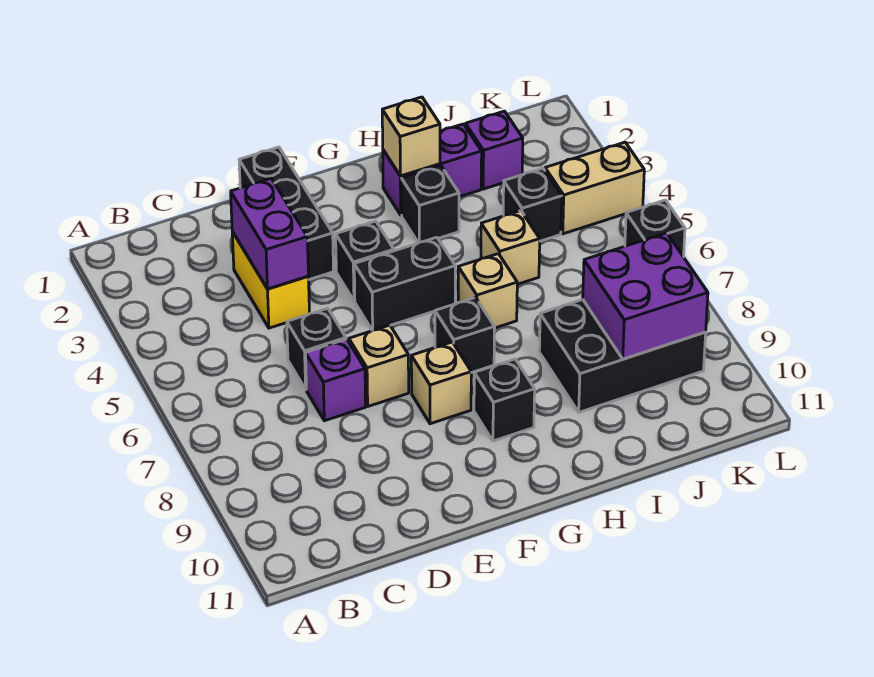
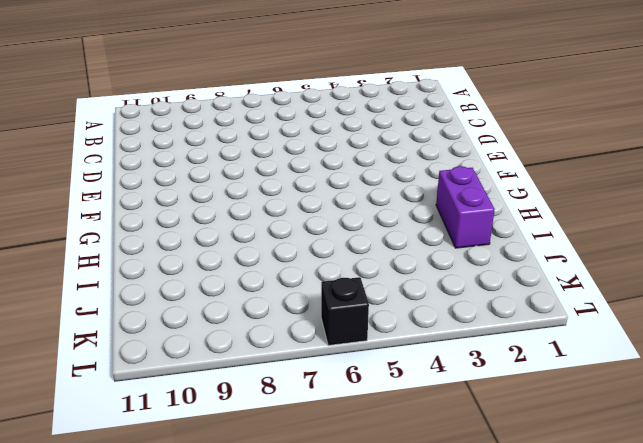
none -> yellow 1x2 brick [232,232,309,328]
none -> black 1x1 brick [287,308,346,389]
none -> purple 1x1 brick [305,339,366,421]

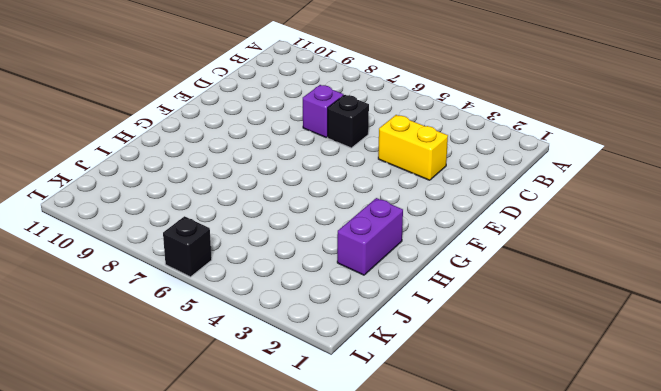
none -> black 1x3 brick [239,147,334,279]
none -> tan 1x1 brick [349,325,409,406]
none -> black 1x1 brick [336,221,394,301]

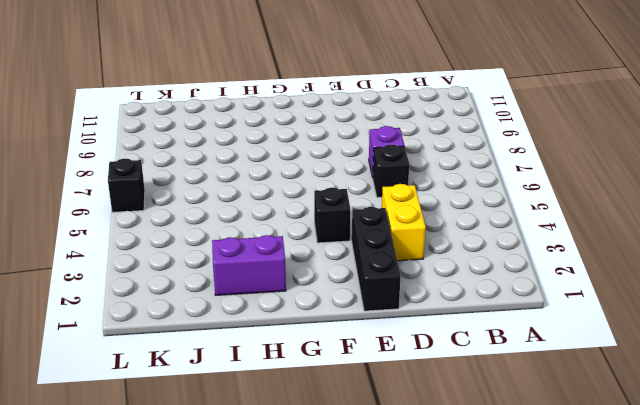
none -> tan 1x1 brick [349,325,409,406]
none -> black 1x2 brick [354,237,455,330]
none -> tan 1x1 brick [411,342,471,424]

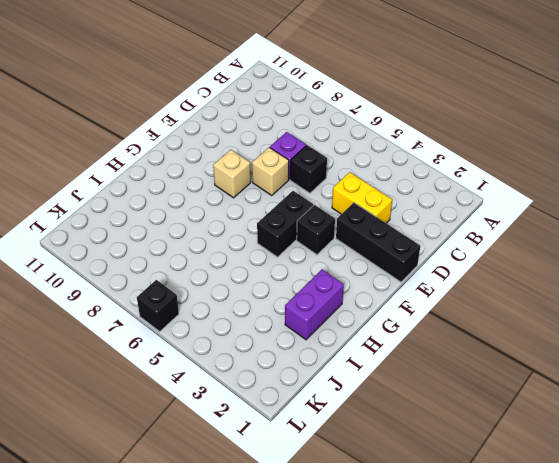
none -> black 1x1 brick [435,297,495,373]
none -> black 1x1 brick [474,359,535,441]
none -> black 1x1 brick [401,166,459,243]

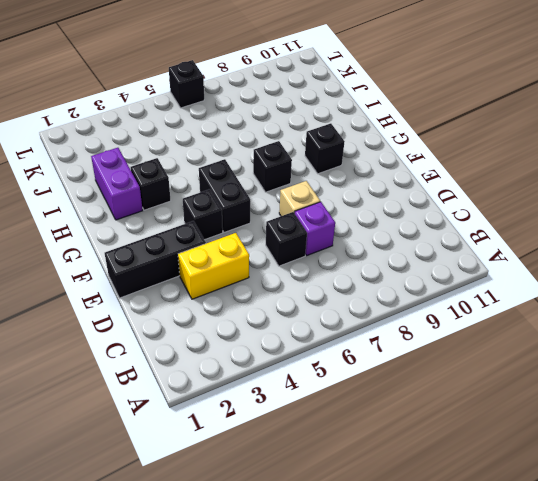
none -> tan 1x1 brick [411,342,471,424]
none -> tan 1x1 brick [458,254,517,328]
none -> tan 1x1 brick [481,211,540,284]

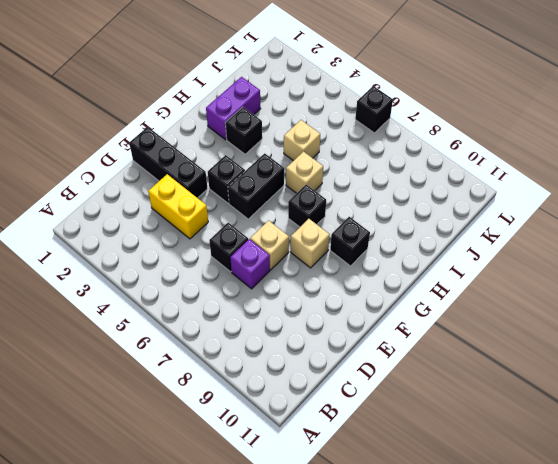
none -> black 2x3 brick [539,300,706,412]
none -> purple 1x1 brick [466,111,523,189]
none -> black 1x1 brick [503,168,562,241]

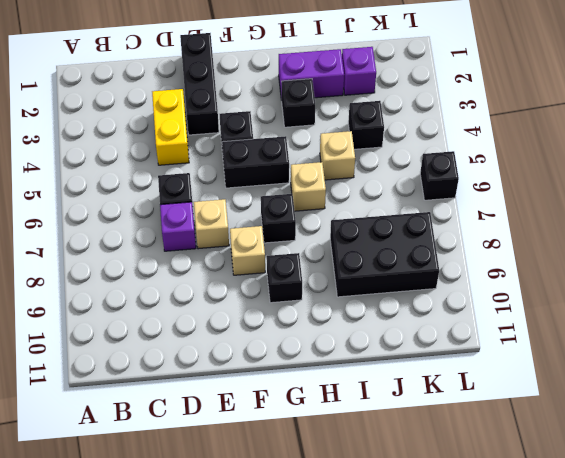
none -> tan 1x2 brick [545,142,644,234]
none -> purple 1x2 brick [231,179,308,289]
none -> tan 1x1 brick [382,97,440,176]

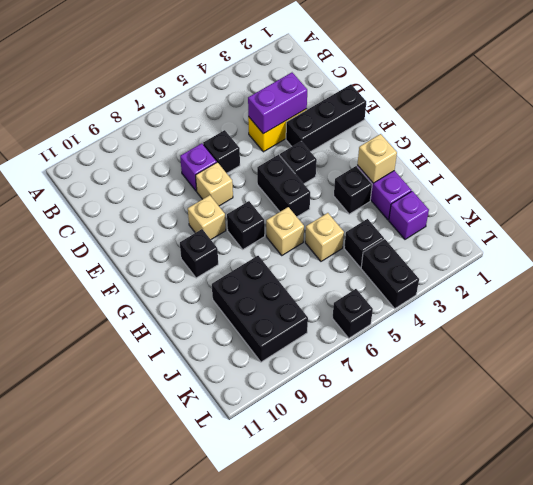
black 1x2 brick [361,239,419,309] -> tan 1x2 brick [545,142,644,234]
none -> purple 2x2 brick [583,233,708,359]

